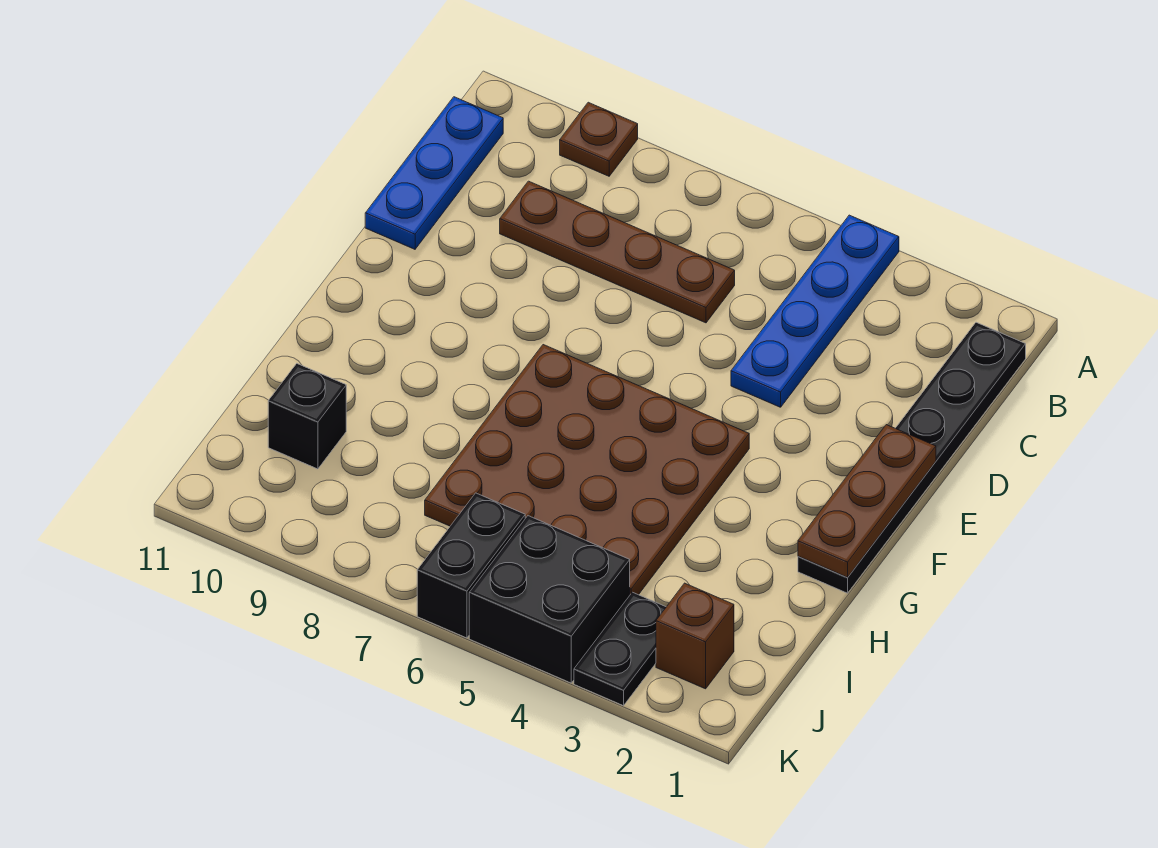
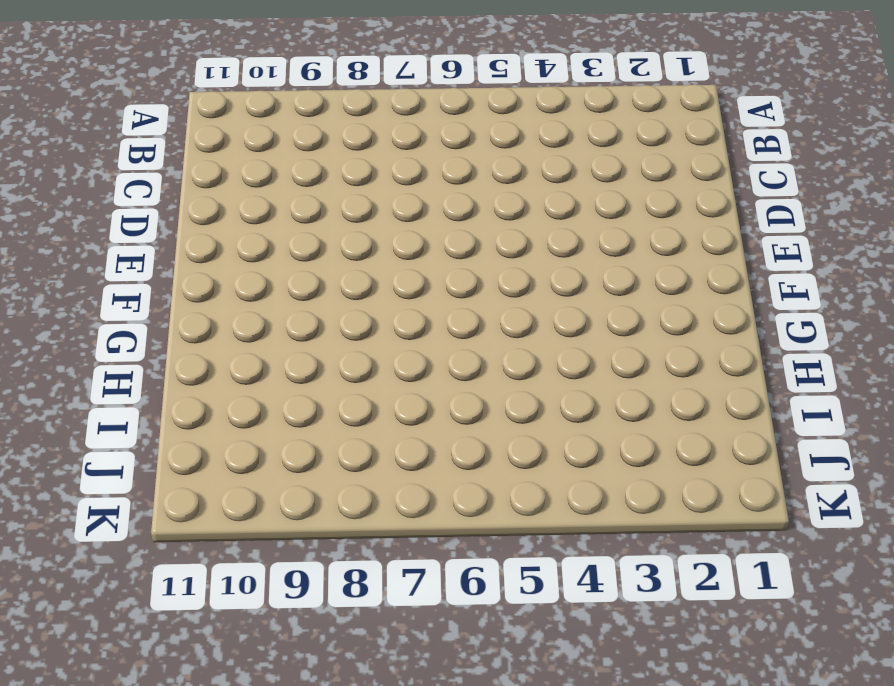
none -> blue 1x4 plate [731,215,899,407]
none -> brown 1x1 plate [560,102,638,176]
none -> black 1x6 plate [798,322,1026,593]

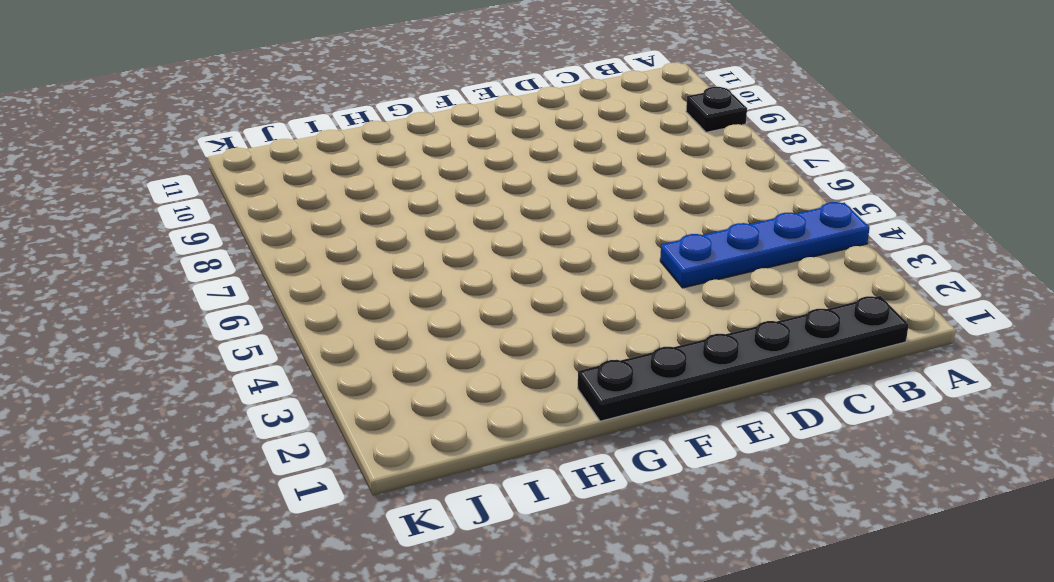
black 1x1 plate [686,87,747,132] -> brown 1x1 plate [560,102,638,176]
none -> blue 1x3 plate [365,97,503,249]
none -> brown 1x4 plate [500,181,735,323]
none -> brown 4x4 plate [425,345,749,595]

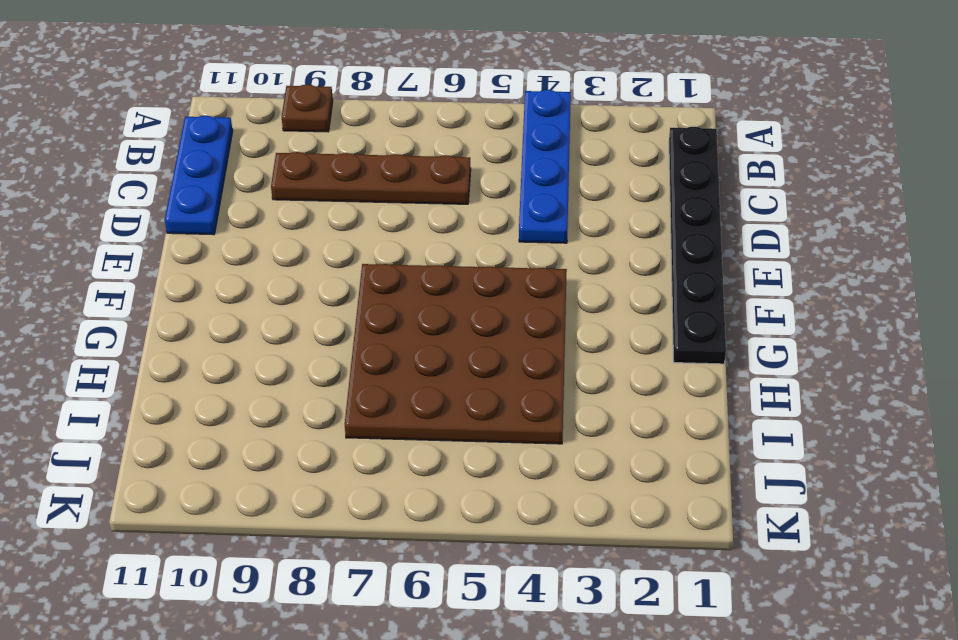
none -> black 1x1 brick [268,364,346,469]
none -> brown 1x1 brick [656,583,734,689]
none -> black 1x2 plate [574,592,666,706]

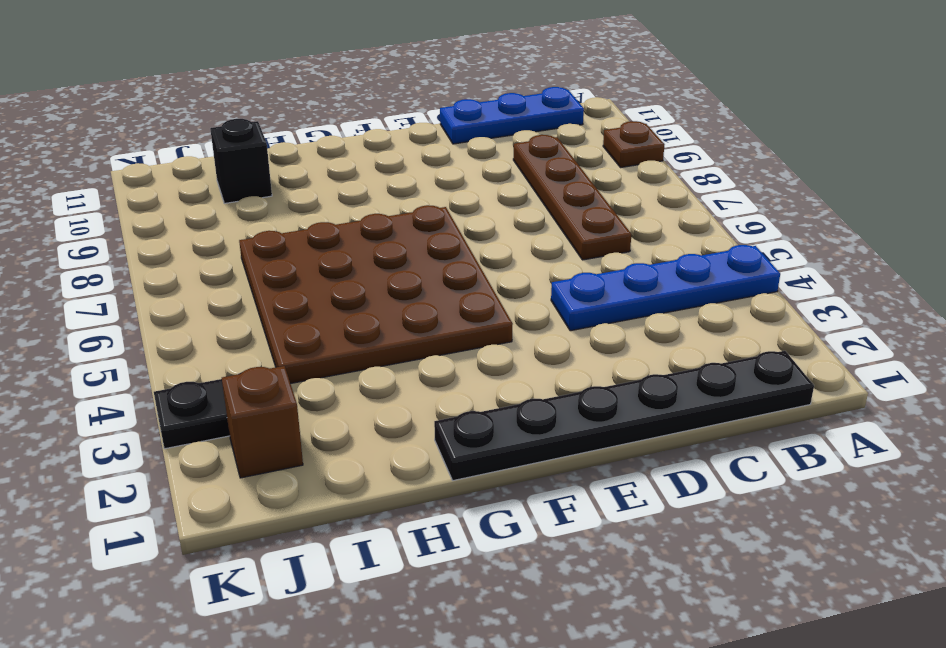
none -> black 2x2 brick [469,516,630,683]
none -> black 1x2 brick [417,493,525,638]
none -> brown 1x3 plate [798,425,936,577]

